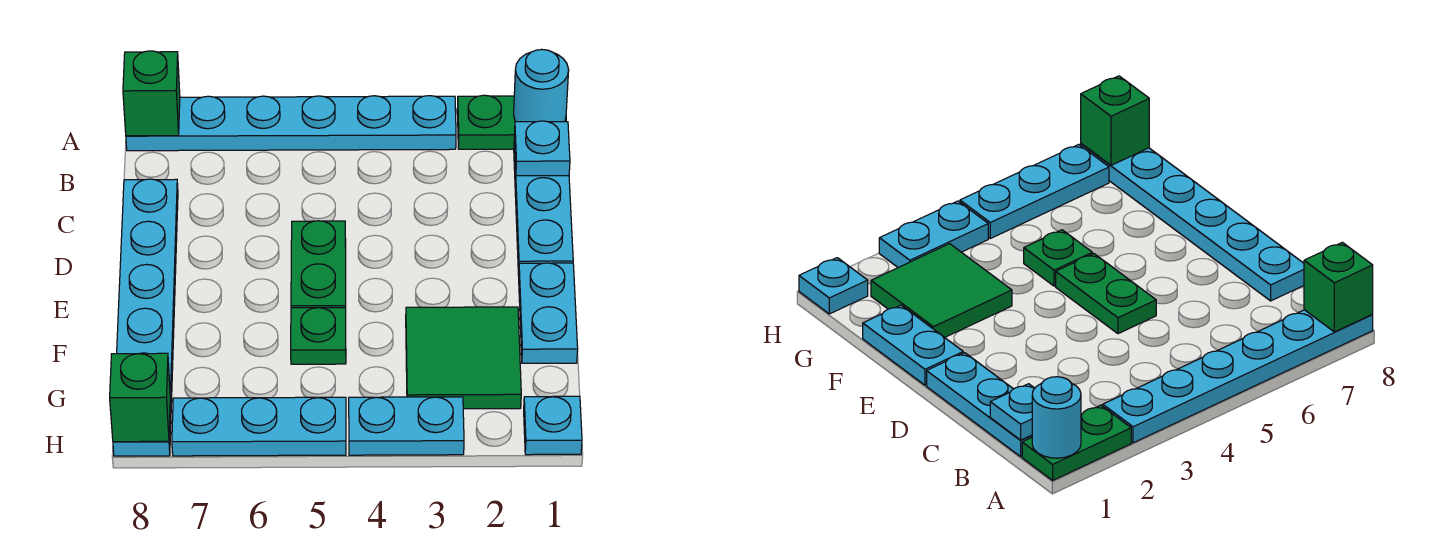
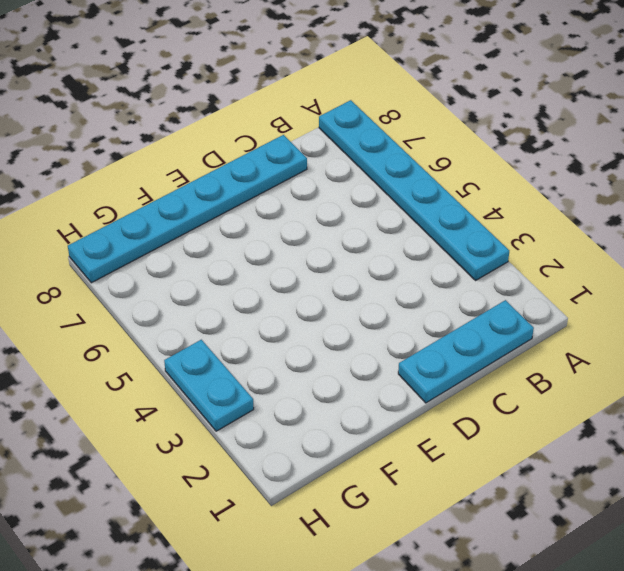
none -> green 1x2 plate [457,95,566,149]
none -> green 1x2 plate [291,221,346,308]
none -> cyan 1x2 plate [519,263,578,363]

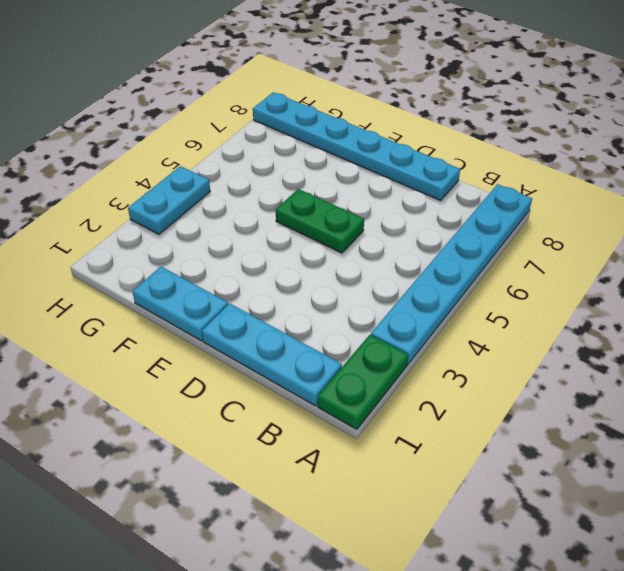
none -> green 2x2 tile [406,307,521,409]
none -> green 1x1 plate [291,308,346,364]
none -> cyan 1x1 plate [524,396,582,455]

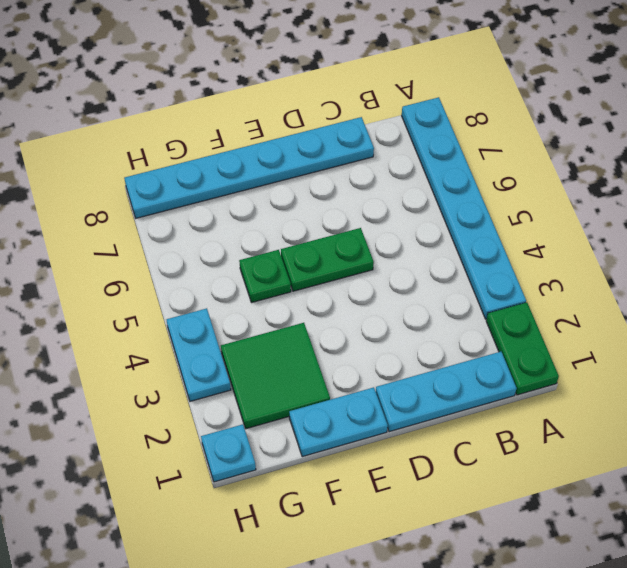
none -> cyan 1x3 plate [172,397,346,456]
none -> cyan 1x1 round brick [514,49,569,122]
none -> green 1x1 brick [123,51,180,136]

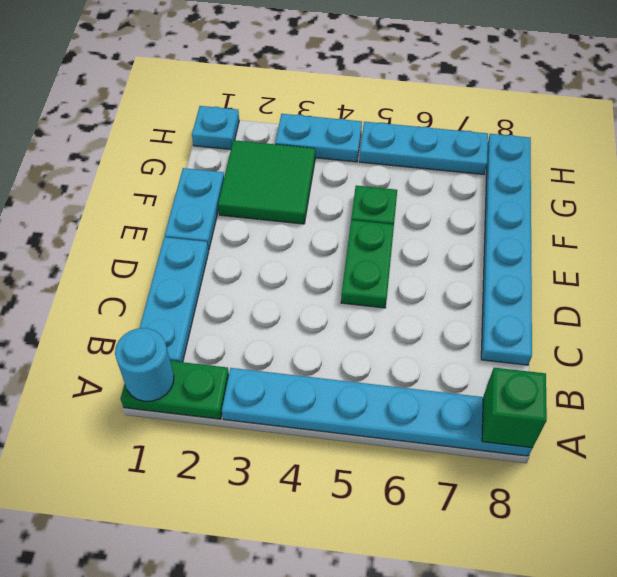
none -> cyan 1x1 plate [514,121,570,176]
none -> green 1x1 brick [110,353,170,442]

